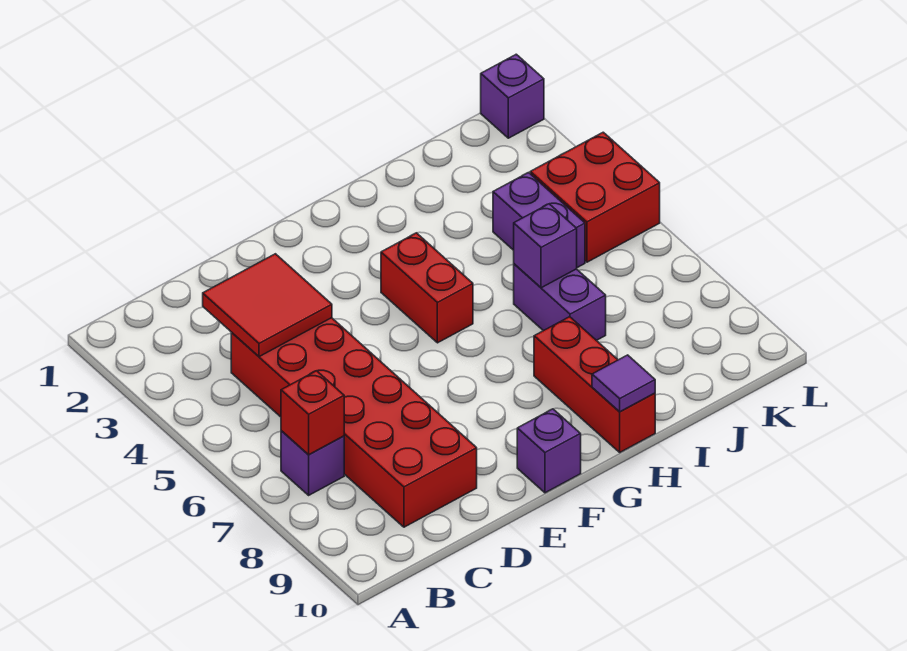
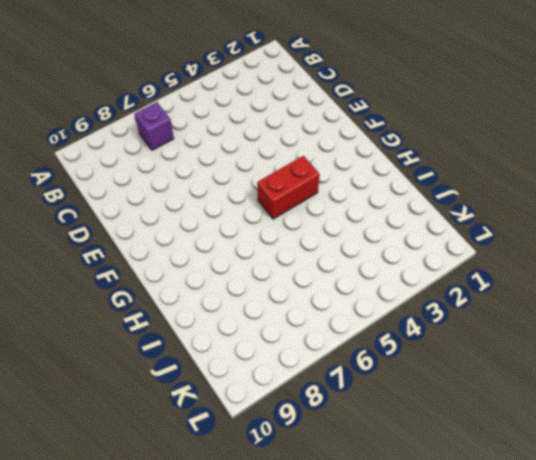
none -> red 2x6 brick [231,318,477,527]
none -> purple 1x1 brick [517,409,581,493]
none -> red 1x3 brick [534,317,655,452]

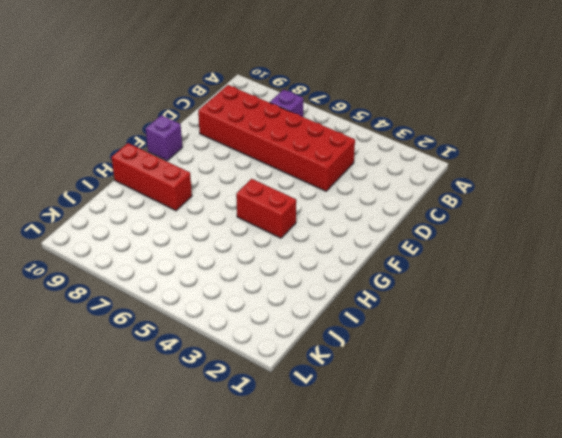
none -> purple 1x2 brick [514,264,606,340]
none -> purple 1x2 brick [493,173,585,268]
none -> red 2x2 brick [530,132,660,262]

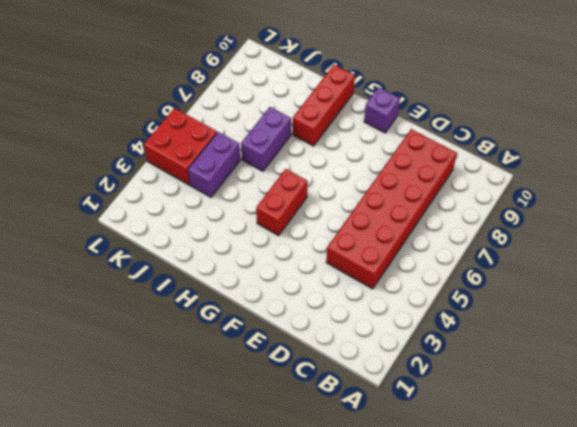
none -> purple 1x1 brick [281,431,344,495]
none -> purple 1x1 brick [481,54,544,138]
none -> red 1x1 brick [281,371,344,455]

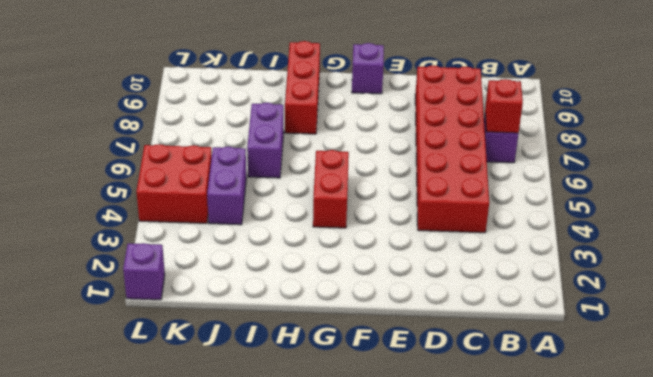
none -> red 2x2 tile [203,254,332,357]
none -> purple 1x1 tile [592,355,655,412]
none -> purple 1x1 brick [514,204,577,288]

